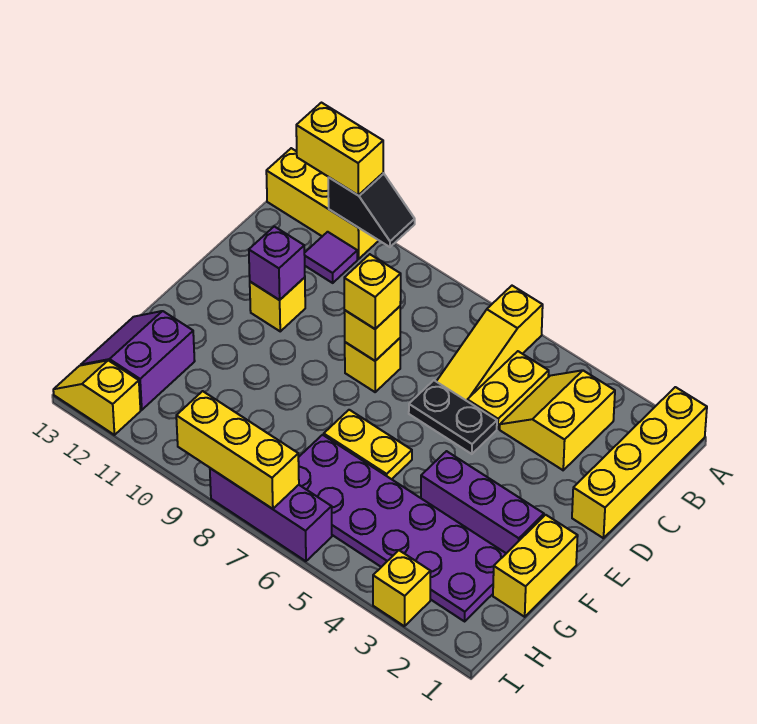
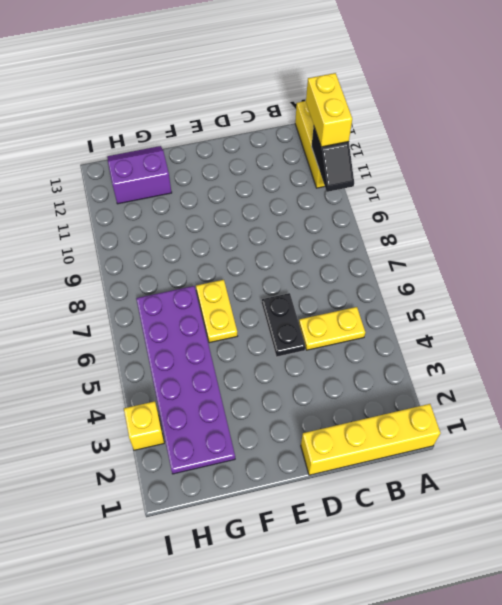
none -> yellow 1x3 slope [436,286,543,401]
none -> yellow 2x2 slope [500,370,615,470]
none -> purple 1x1 tile [304,232,357,283]

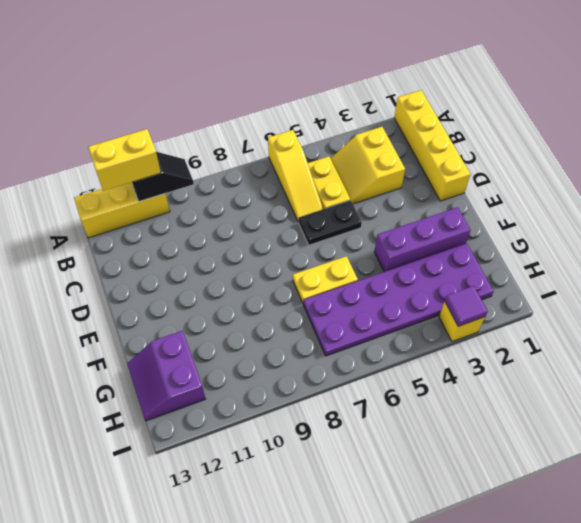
purple 1x1 tile [445,286,488,326] -> purple 1x1 tile moved to [304,232,357,283]
none -> yellow 1x1 brick [345,338,400,392]
none -> yellow 1x1 brick [250,277,305,331]
none -> yellow 1x2 brick [493,515,578,617]

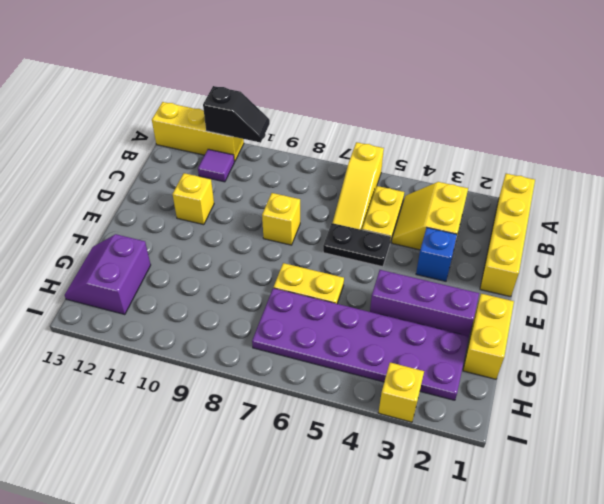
blue 1x1 brick [416,228,457,281] -> none
none -> purple 1x3 brick [210,468,332,561]
none -> yellow 1x2 slope [53,360,140,435]
none -> yellow 1x1 brick [344,306,400,361]

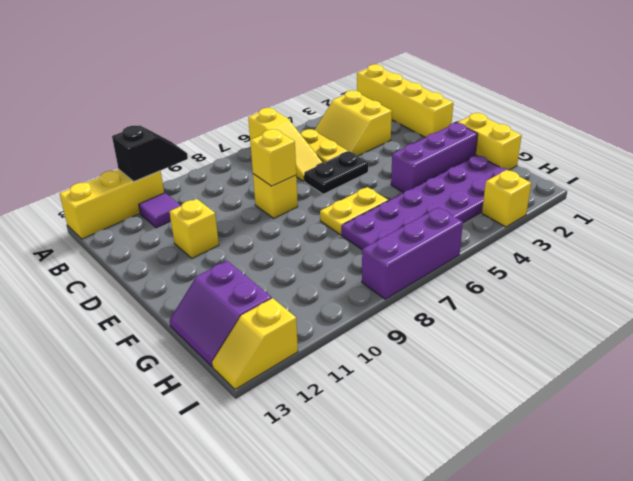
none -> purple 1x1 brick [249,226,305,300]
none -> yellow 1x3 brick [176,391,299,509]
none -> yellow 1x2 brick [296,103,383,195]

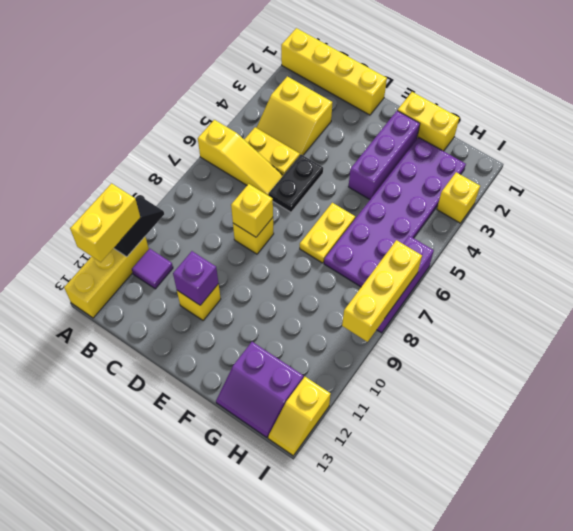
none -> yellow 1x1 brick [344,254,401,329]

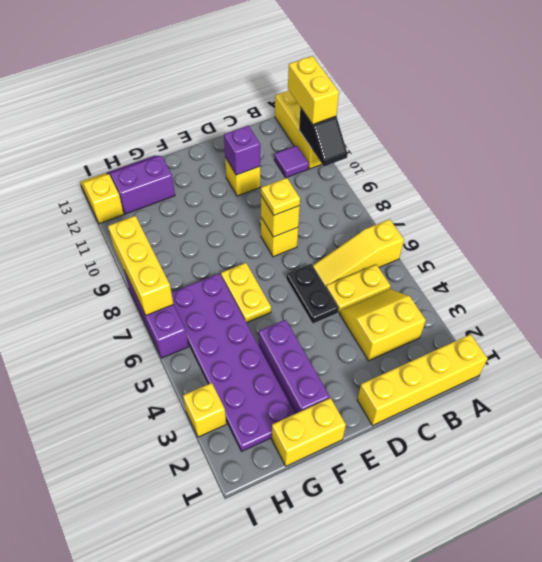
yellow 1x1 plate [261,178,300,215] -> yellow 1x1 brick [344,254,401,329]

